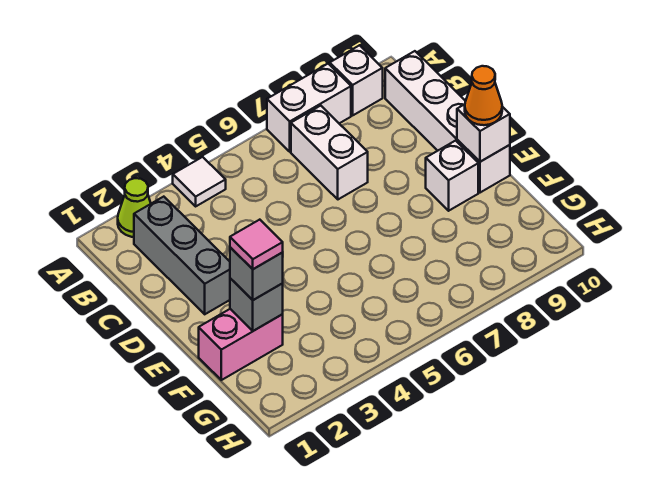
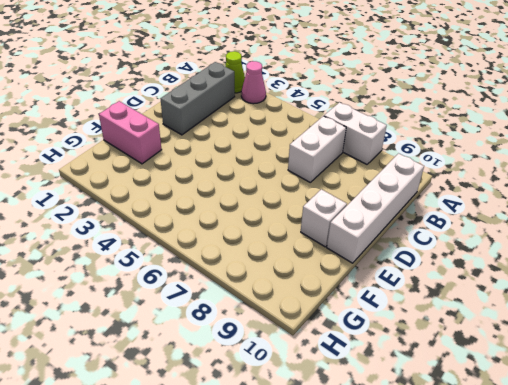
pink 1x1 cone [241,61,266,104] -> none
none -> white 1x1 tile [173,157,226,206]
none -> white 1x1 brick [330,45,383,115]
none -> white 1x1 brick [457,104,510,162]

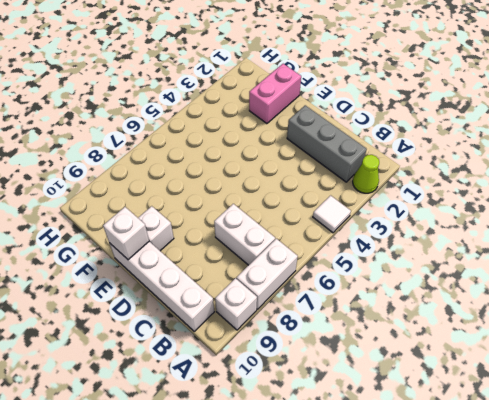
none -> grey 1x1 brick [230,278,283,331]
none -> orange 1x1 cone [465,66,502,125]
none -> grey 1x1 brick [230,247,283,300]

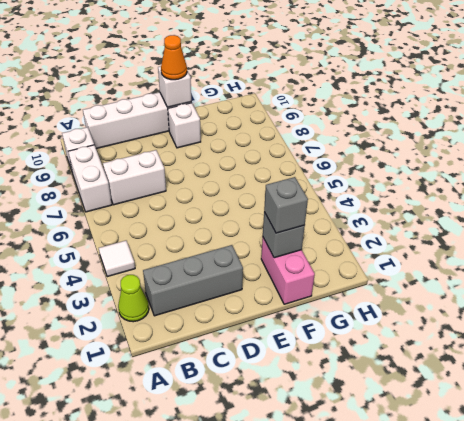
none -> pink 1x1 tile [230,220,283,269]

